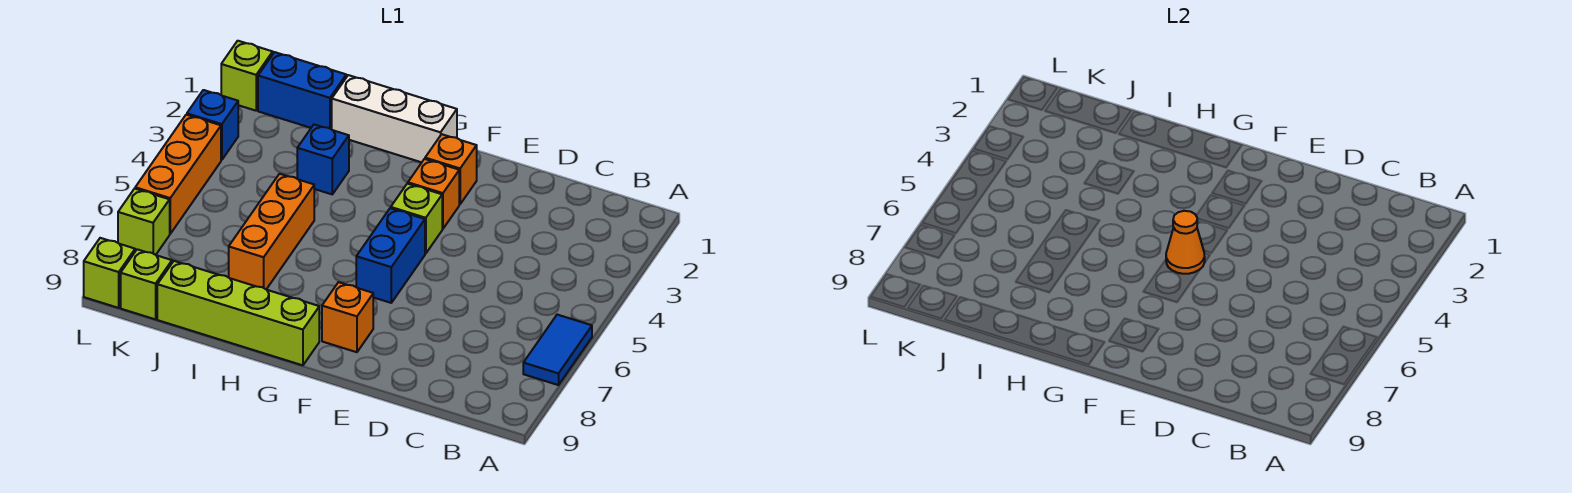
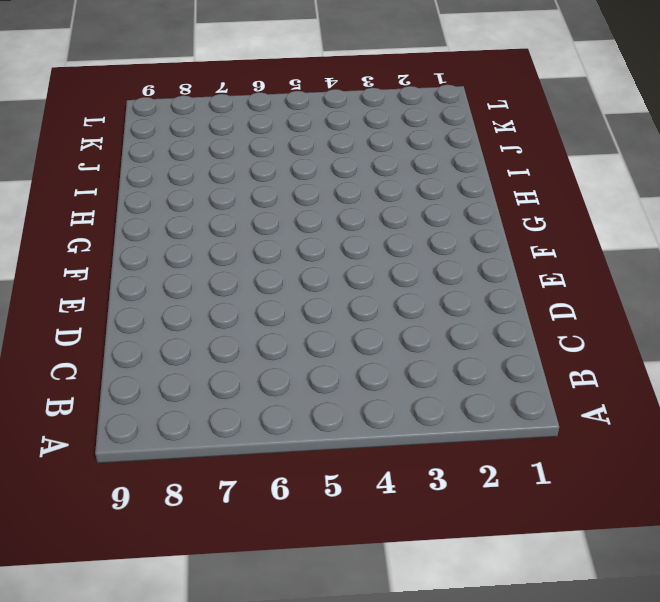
none -> blue 1x2 tile [523,315,592,385]
none -> orange 1x1 brick [425,134,477,204]
none -> orange 1x1 brick [408,159,459,229]

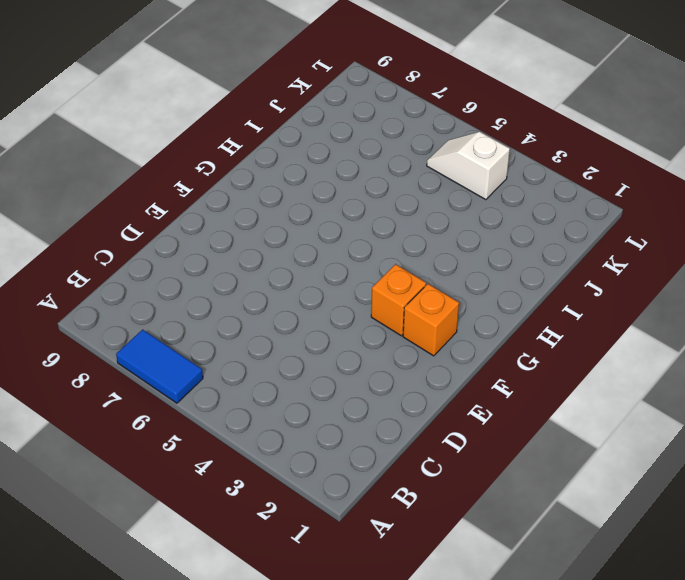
white 1x2 slope [427,132,510,200] -> none
none -> lime 1x1 brick [391,184,442,254]
none -> blue 1x2 brick [356,208,425,303]
none -> orange 1x1 brick [322,282,373,352]

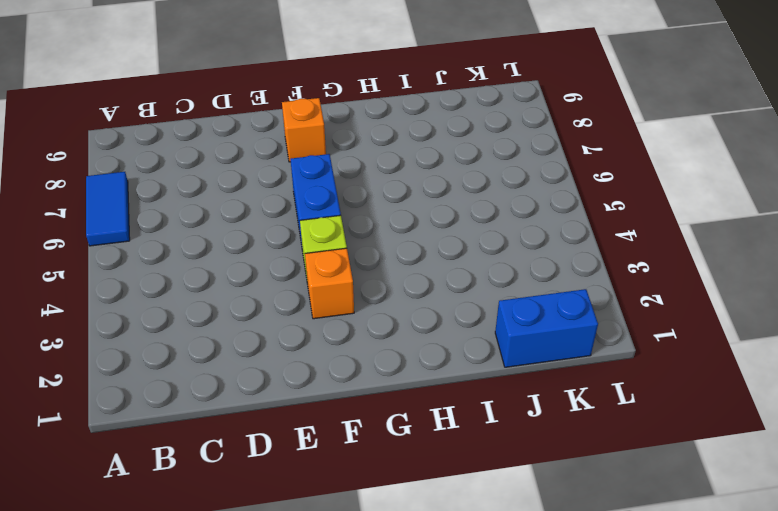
none -> orange 1x1 brick [425,134,477,204]
none -> white 1x3 brick [332,75,457,162]
none -> lime 1x4 brick [157,261,319,365]

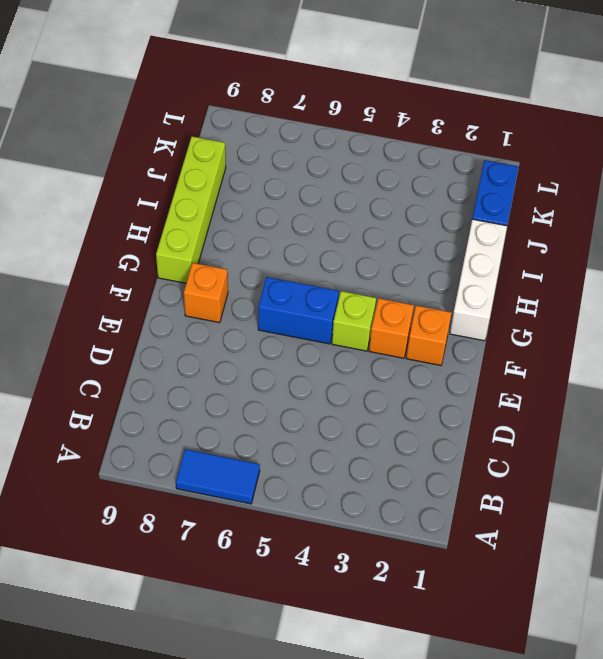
none -> blue 1x1 brick [297,125,349,194]
none -> orange 1x3 brick [229,174,314,289]
none -> lime 1x1 brick [121,249,172,319]

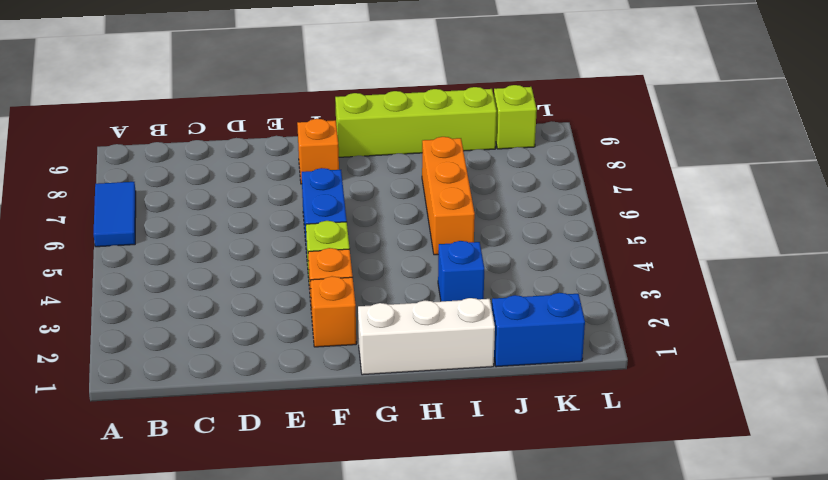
none -> lime 1x1 brick [221,41,273,111]
none -> blue 1x1 brick [187,90,238,160]
none -> orange 1x3 brick [135,115,221,234]

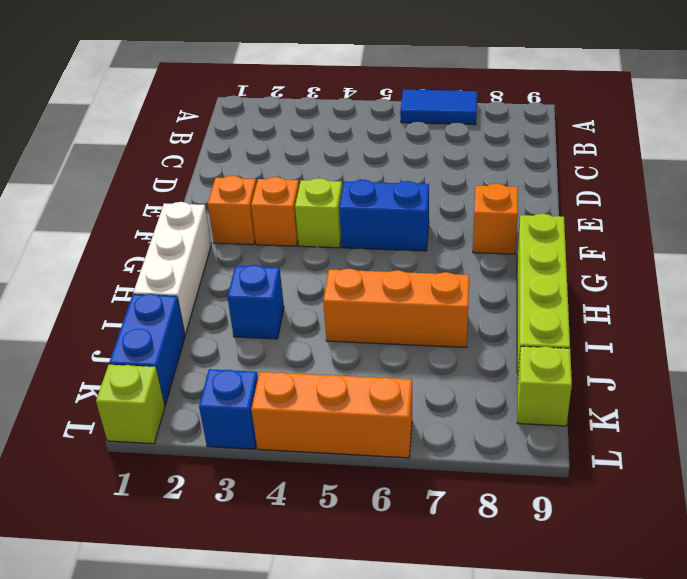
none -> lime 1x1 brick [118,189,170,255]
none -> lime 1x1 brick [84,238,135,308]
none -> orange 1x1 cone [1166,211,1205,274]

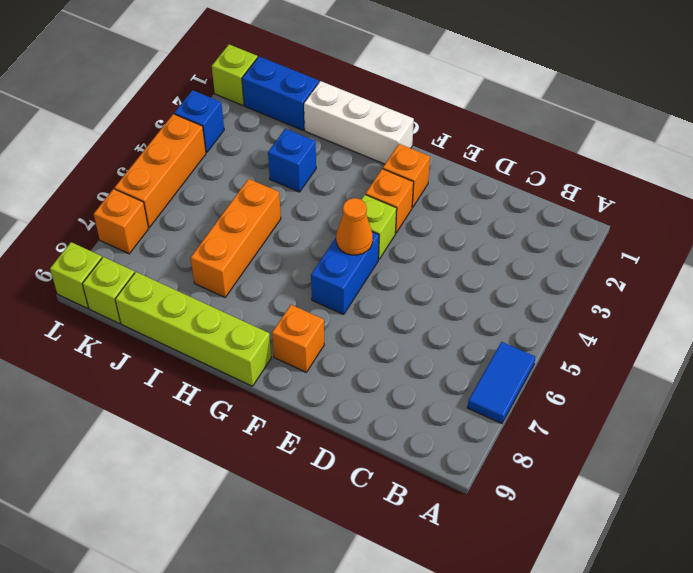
orange 1x1 brick [94,189,148,254] -> lime 1x1 brick [118,189,170,255]

